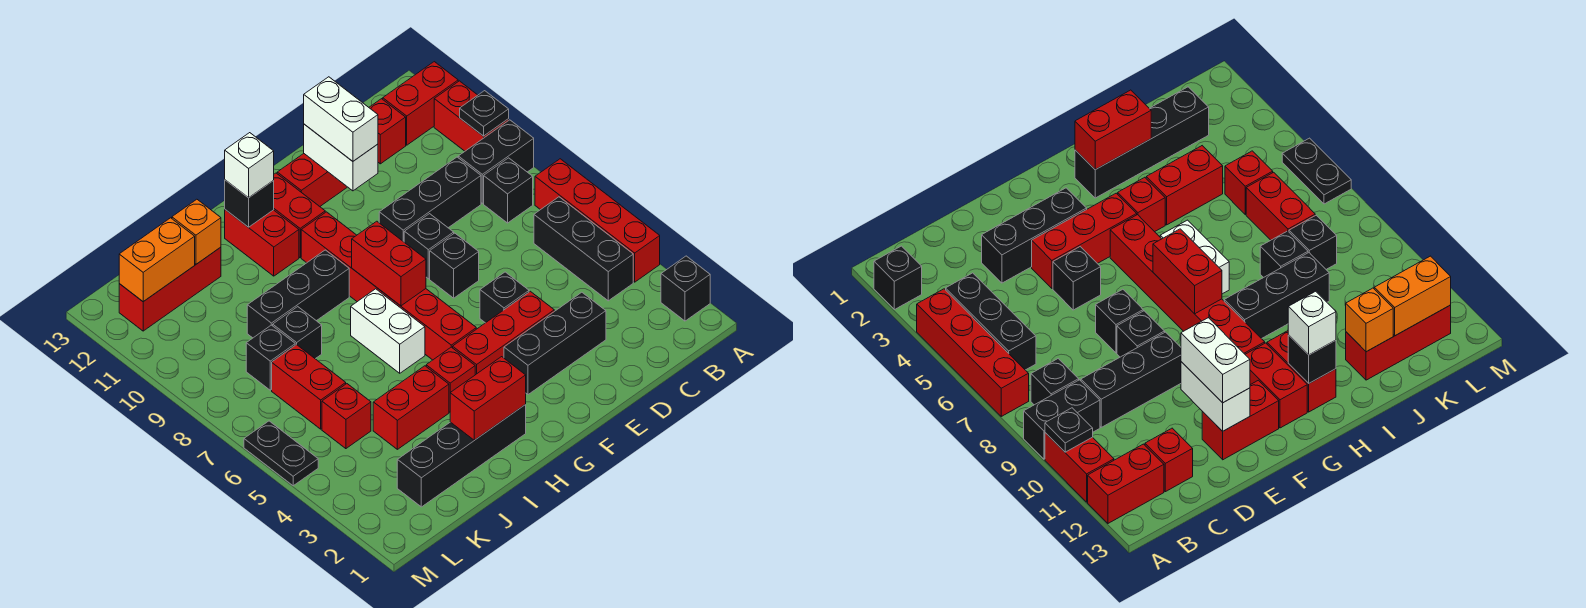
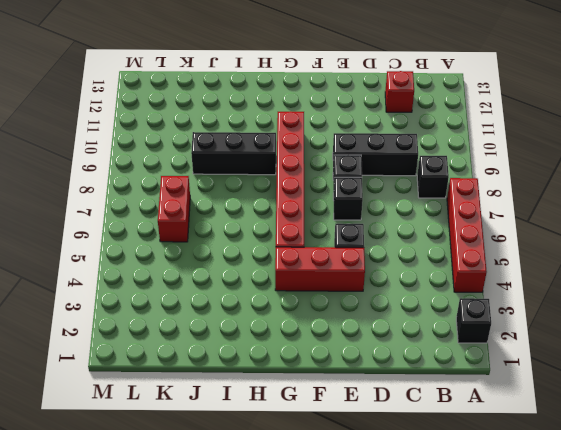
none -> black 1x2 brick [458,120,534,203]
none -> red 1x2 brick [434,81,509,151]
none -> red 1x2 brick [383,62,458,145]
none -> black 1x3 brick [534,197,633,301]

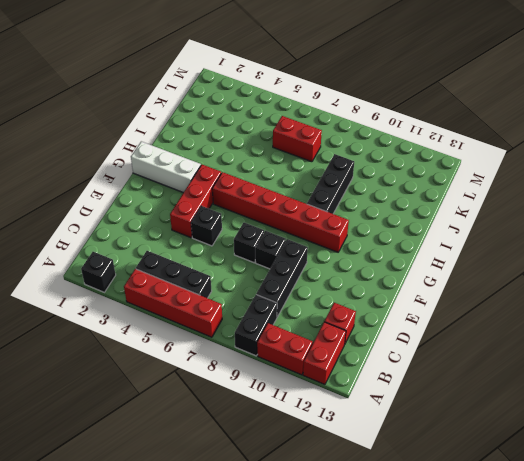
white 1x3 brick [131,141,201,193] -> none
none -> black 1x1 brick [484,158,533,223]
none -> black 1x3 brick [504,292,606,394]
none -> red 1x2 brick [277,154,347,206]
none -> red 1x2 brick [273,173,325,257]

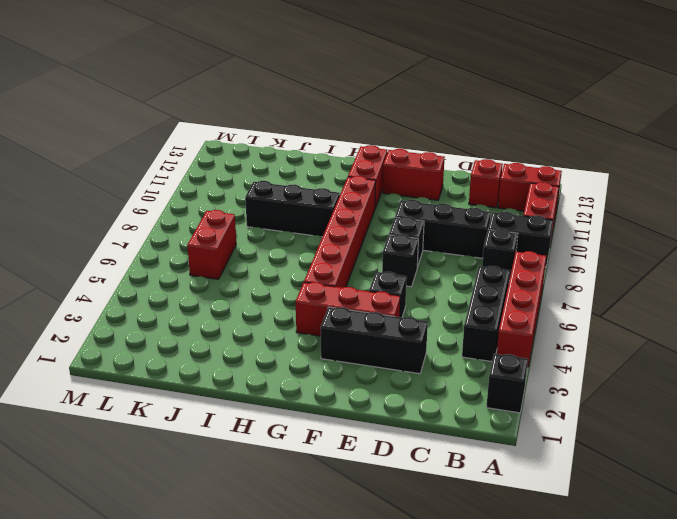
none -> black 1x4 brick [397,405,526,507]
none -> red 1x1 brick [426,347,475,412]
none -> white 1x2 brick [351,289,425,373]
none -> red 1x2 brick [225,210,299,276]

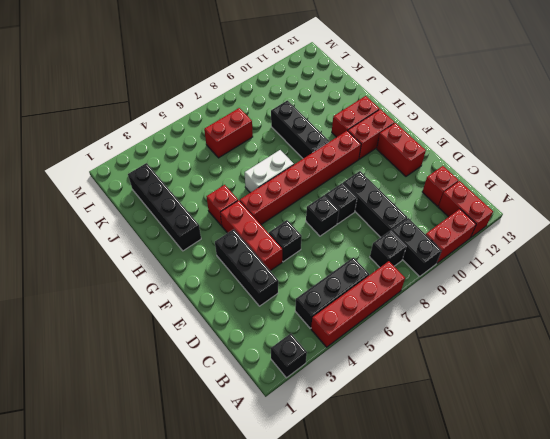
none -> red 1x2 brick [373,366,449,449]
none -> black 1x1 brick [273,307,322,359]
none -> red 1x3 brick [119,247,221,331]
none -> red 1x1 brick [322,384,371,449]

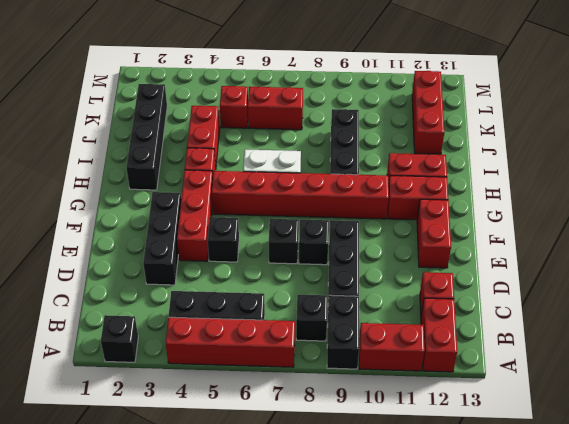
none -> black 1x1 brick [273,307,322,359]
none -> black 1x1 brick [246,325,295,390]
none -> black 1x2 plate [244,421,318,486]
none -> black 1x1 plate [460,91,509,136]

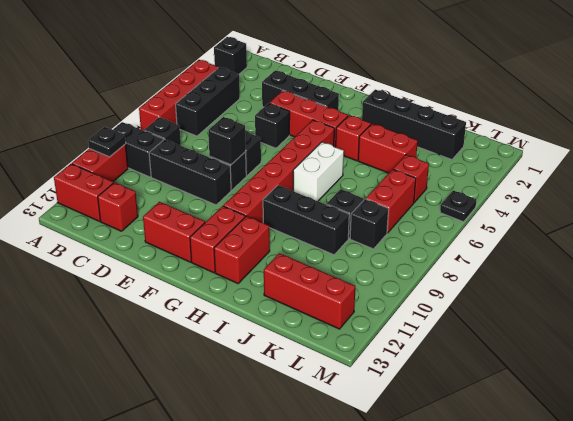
black 1x1 brick [208,117,246,165] -> black 1x1 brick moved to [225,180,274,227]
black 1x1 plate [440,190,476,222] -> black 1x2 plate [244,421,318,486]
none -> white 1x2 brick [304,124,378,191]
none -> red 1x2 brick [352,221,426,306]
none -> red 1x2 brick [450,357,526,440]
none -> orange 1x1 brick [172,199,221,264]

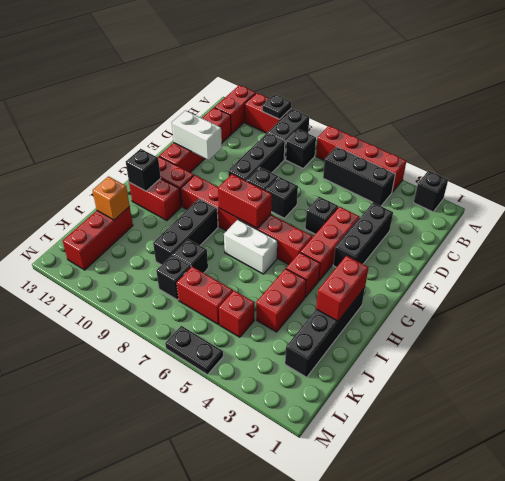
none -> orange 1x2 brick [119,218,195,302]
none -> white 1x2 brick [304,77,378,161]
none -> white 1x1 brick [225,133,274,198]

